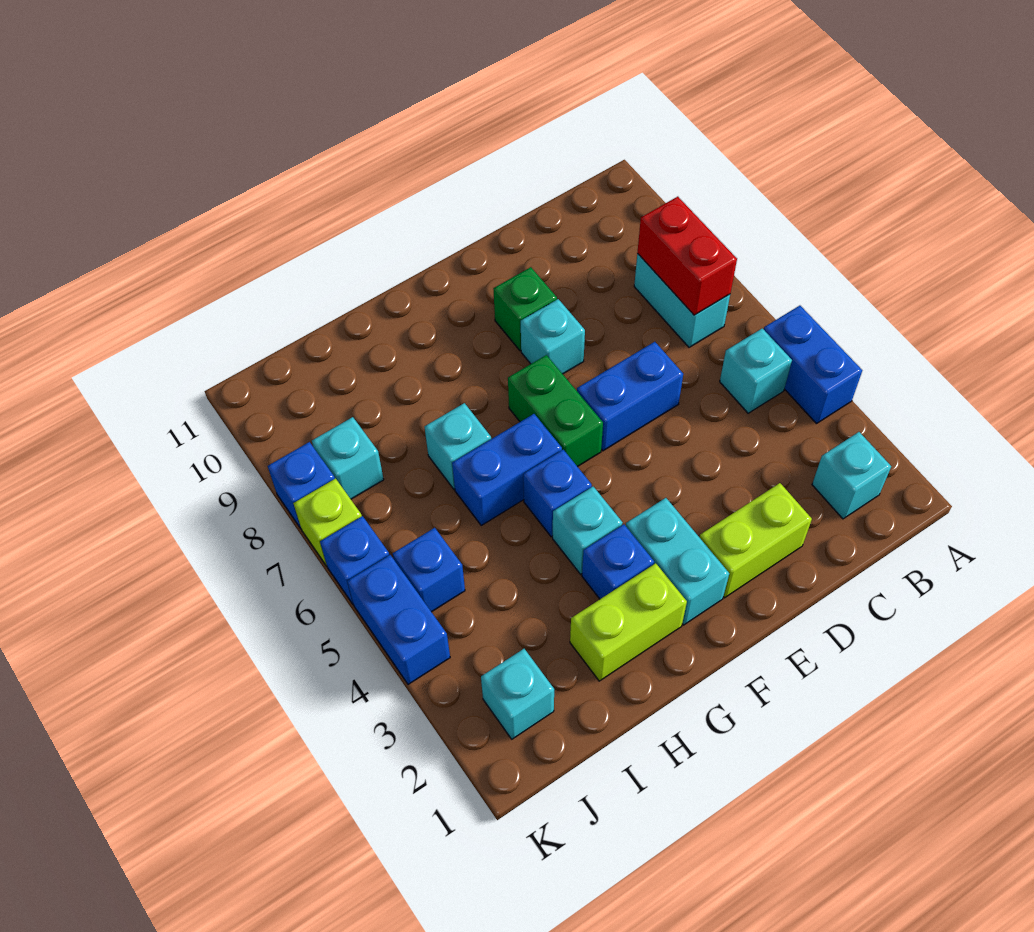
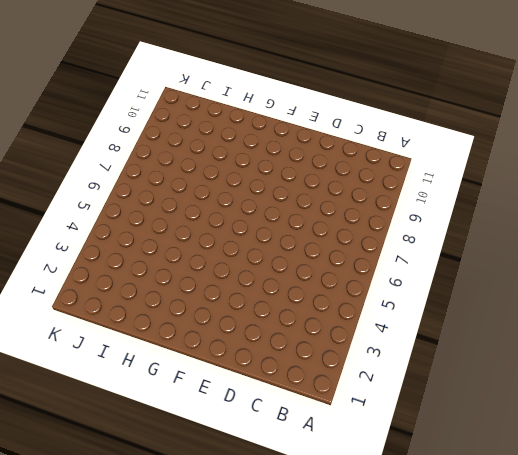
none -> blue 1x2 brick [764,306,862,424]
none -> cyan 1x1 brick [812,432,891,519]
none -> cyan 1x1 brick [720,328,792,413]

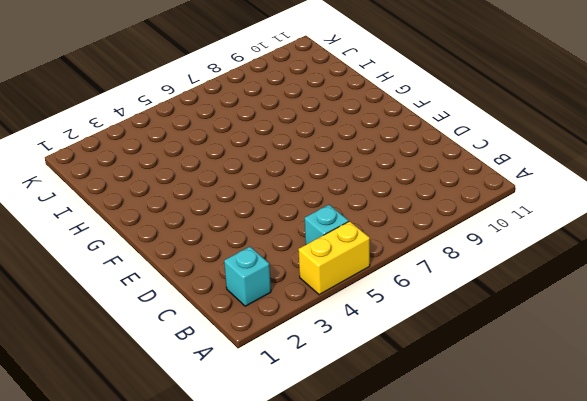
yellow 1x2 brick [298,221,370,295] -> blue 1x2 brick [764,306,862,424]
none -> cyan 1x2 brick [634,254,730,347]
none -> lime 1x2 brick [699,483,812,598]
none -> blue 1x2 brick [577,342,683,451]

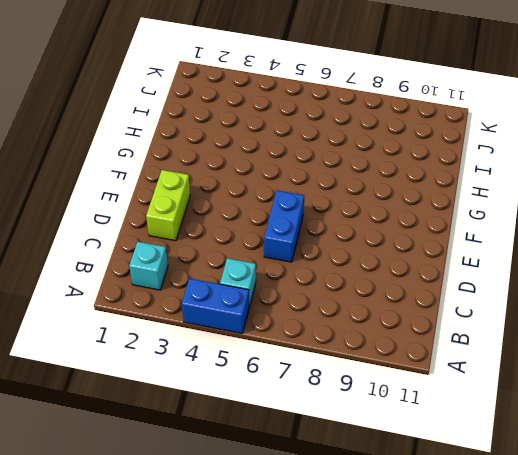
none -> cyan 1x2 brick [634,254,730,347]
none -> cyan 1x1 brick [521,299,585,374]
none -> green 1x1 brick [493,267,557,351]

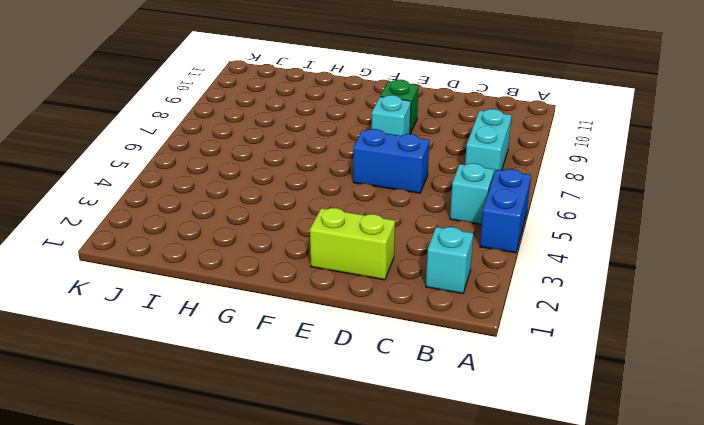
none -> cyan 1x2 brick [626,498,729,625]
none -> green 1x2 brick [508,355,603,467]
none -> lime 1x2 brick [570,563,687,681]

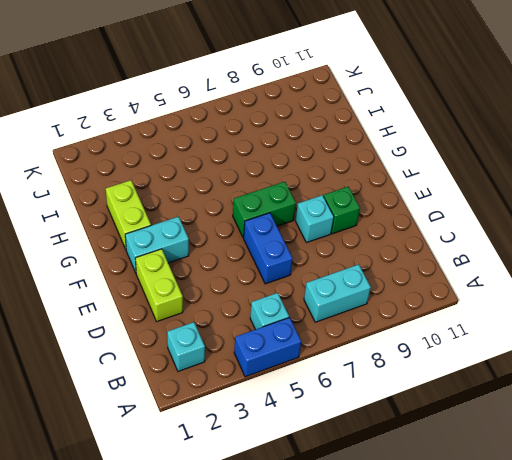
none -> blue 1x1 brick [582,525,654,599]
none -> cyan 1x1 brick [553,487,623,574]
none -> blue 1x1 brick [523,450,592,537]

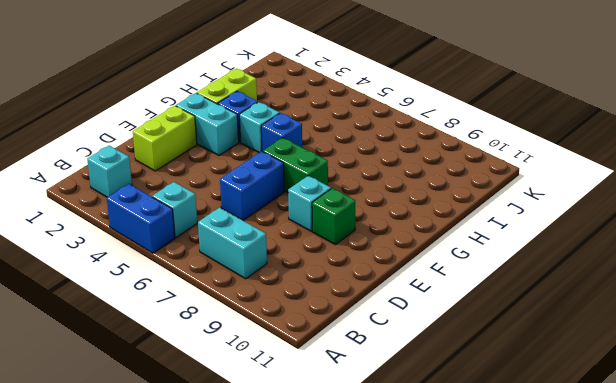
none -> blue 1x2 brick [452,414,562,525]
none -> cyan 1x1 brick [424,403,491,489]
none -> cyan 1x1 brick [481,649,554,739]

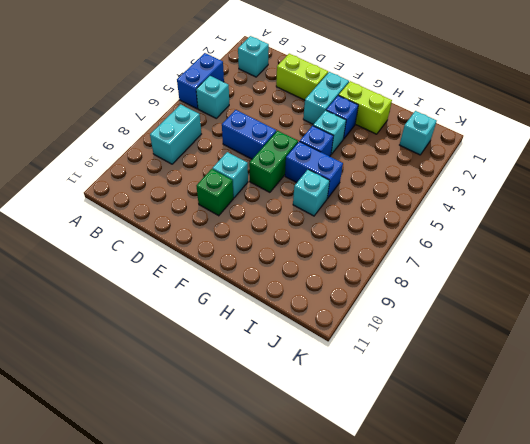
none -> blue 1x1 brick [393,528,465,612]
none -> cyan 1x1 brick [312,417,384,499]
none -> blue 1x2 brick [347,555,450,684]

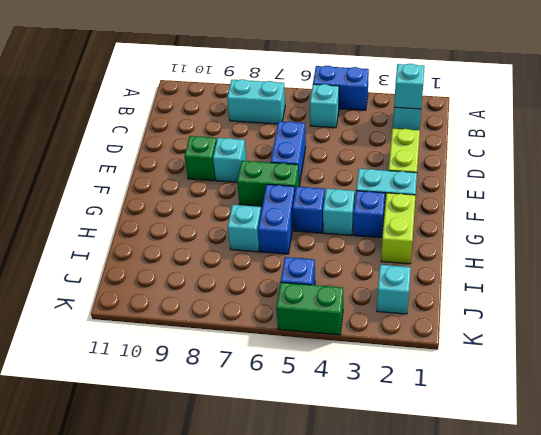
cyan 1x1 brick [394,64,425,109] -> cyan 1x1 brick moved to [312,417,384,499]
green 1x2 brick [276,282,343,335] -> blue 1x2 brick [347,555,450,684]
none -> blue 1x1 brick [320,516,389,604]
none -> lime 1x1 brick [293,479,362,566]
none -> blue 1x1 brick [268,442,335,528]

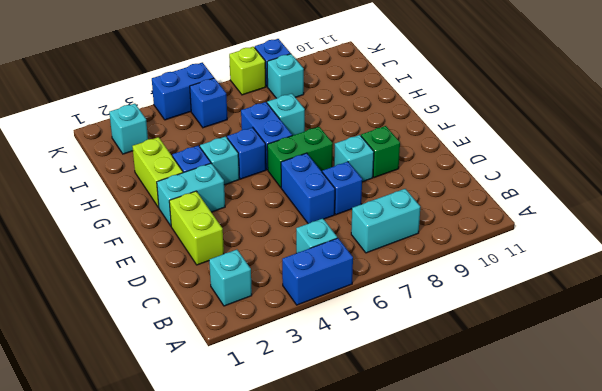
blue 1x1 brick [322,162,362,215] -> blue 1x1 brick moved to [320,516,389,604]
none -> red 1x2 brick [637,197,737,315]

